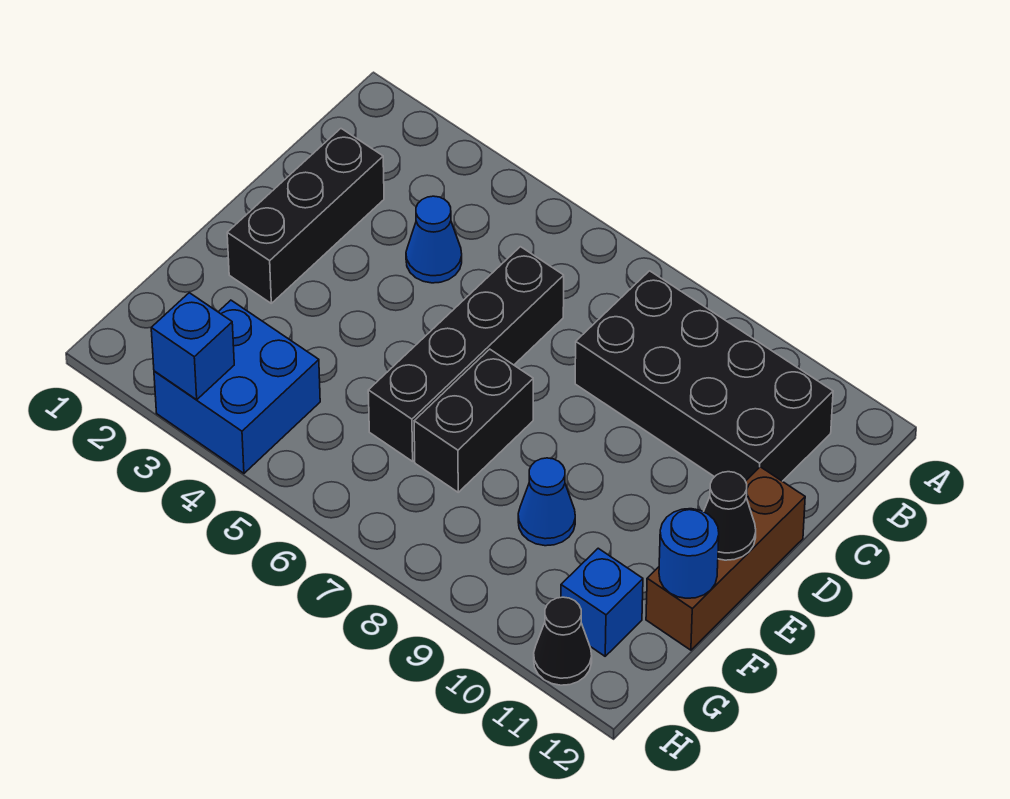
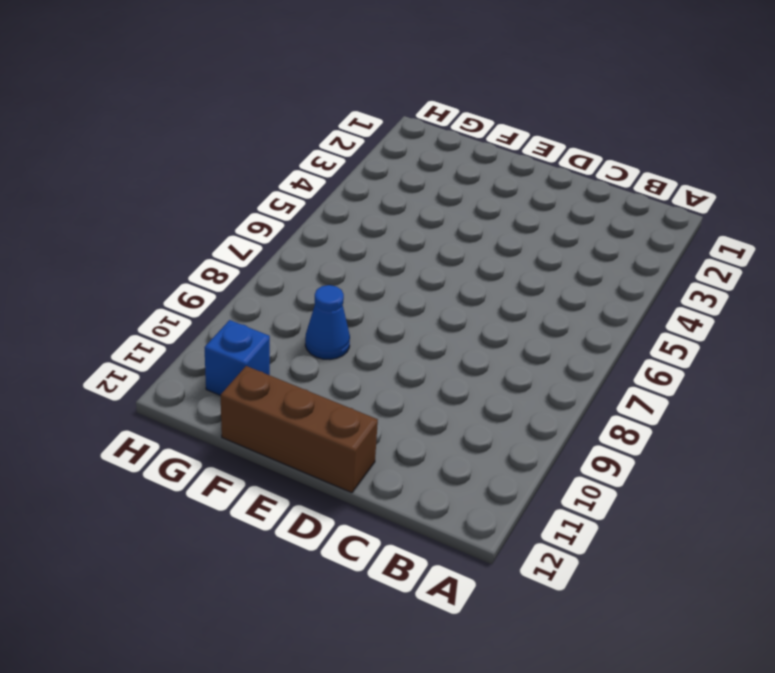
none -> black 2x4 brick [575,271,833,481]
none -> black 1x3 brick [227,129,384,303]
none -> blue 1x1 cone [406,196,462,283]

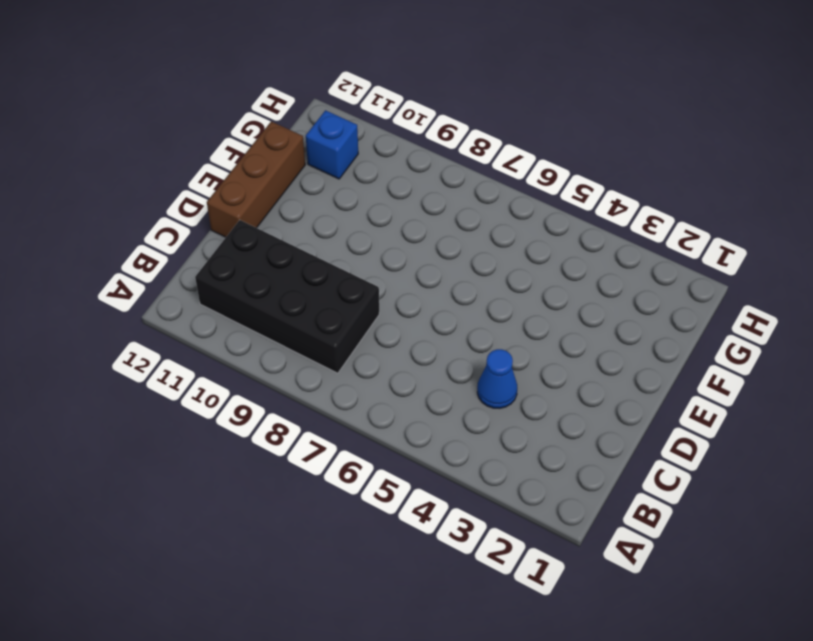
none -> black 1x3 brick [227,129,384,303]
none -> black 1x4 brick [368,247,564,461]
none -> black 1x2 brick [414,349,533,492]

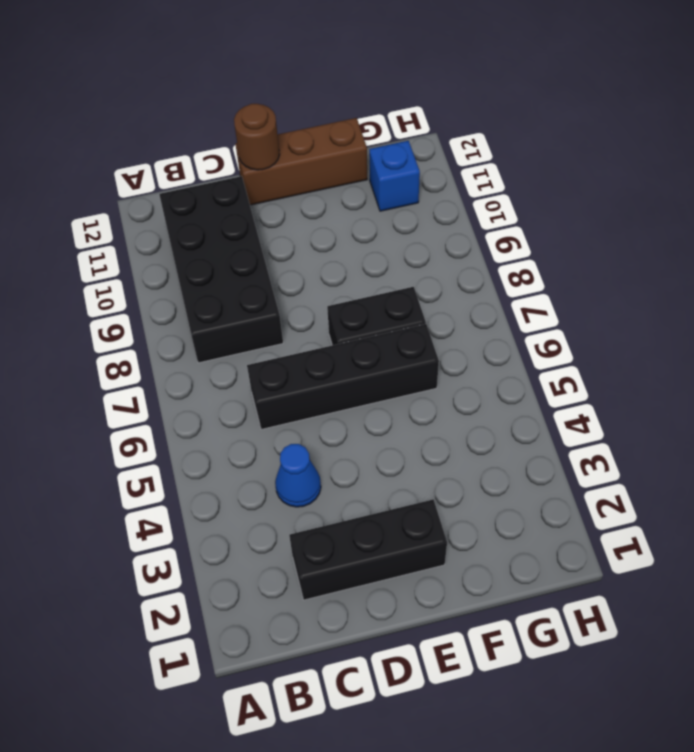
brown 1x1 round brick [234,104,280,170] -> none
none -> blue 1x1 cone [518,458,575,546]
none -> blue 2x2 brick [154,300,320,473]
none -> black 1x1 cone [534,597,592,685]

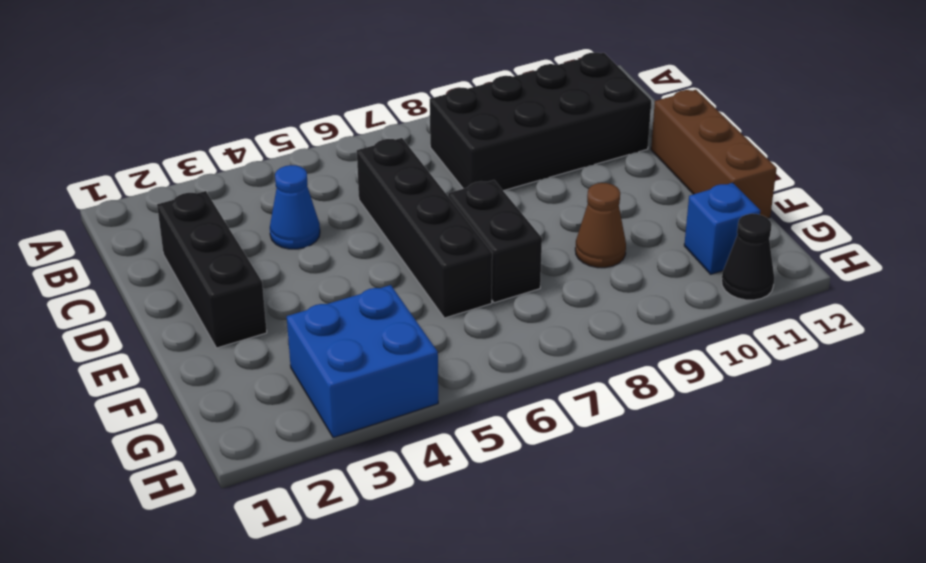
brown 1x1 cone [575,183,626,268] -> blue 1x1 cone [518,458,575,546]
none -> black 1x1 cone [704,472,756,560]
none -> blue 1x1 round brick [659,509,719,598]
none -> blue 1x1 brick [151,293,234,400]

